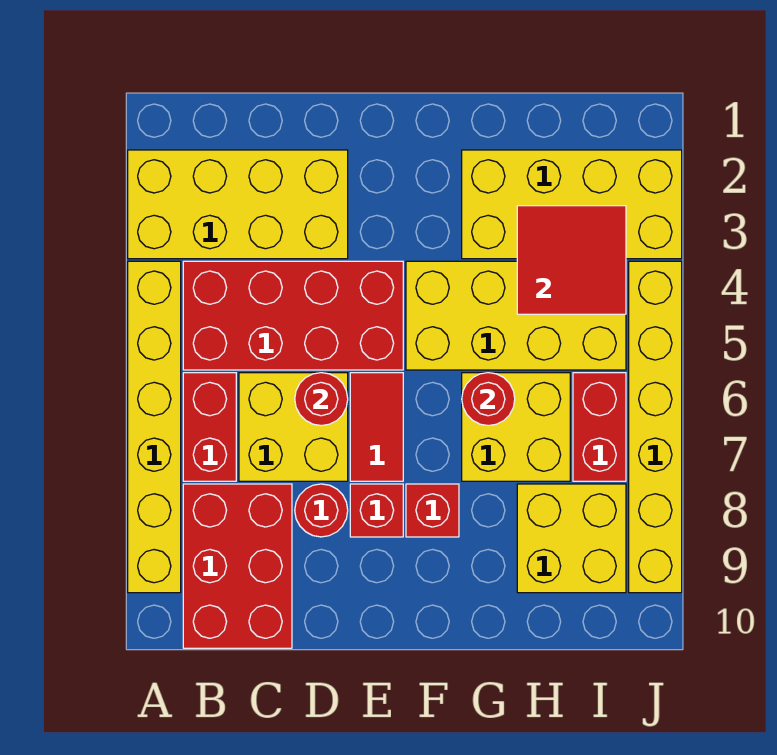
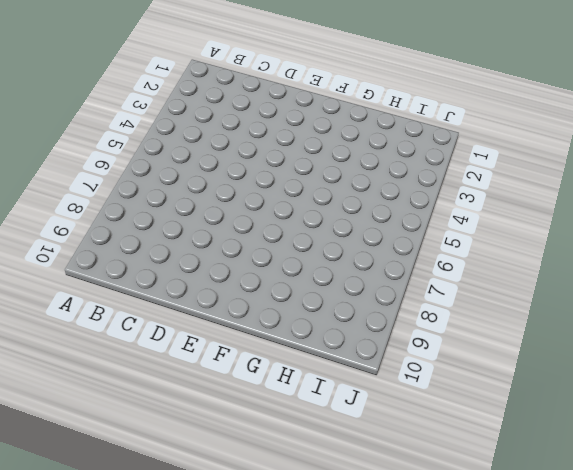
none -> yellow 2x4 brick [128,150,348,259]
none -> yellow 1x6 brick [128,261,181,593]
none -> red 2x4 brick [183,261,403,370]

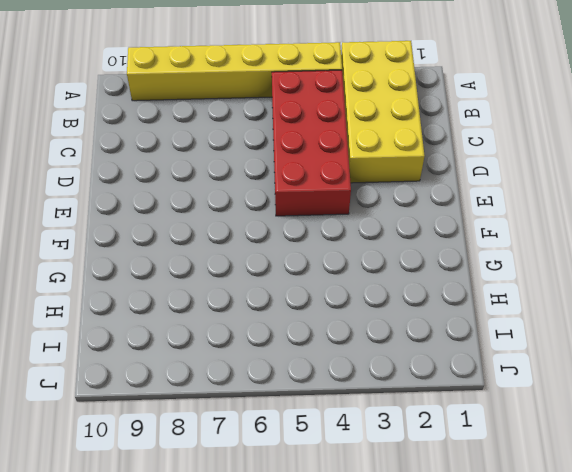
none -> red 1x2 brick [183,373,236,481]
none -> red 2x3 brick [183,484,292,648]
none -> yellow 2x2 brick [239,373,348,481]

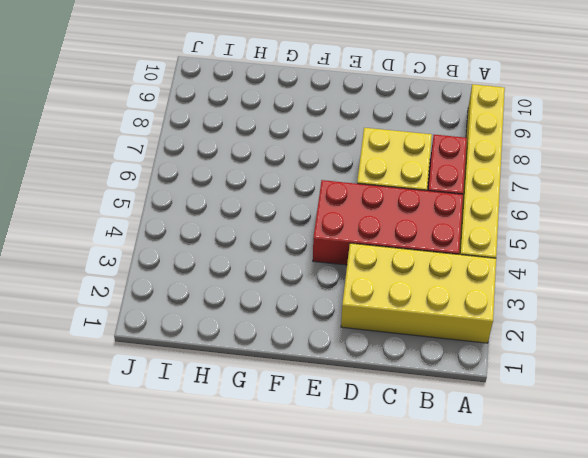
none -> red 2x3 brick [183,484,292,648]
none -> red 1x1 round brick [295,484,348,537]
none -> red 1x2 tile [350,373,403,481]

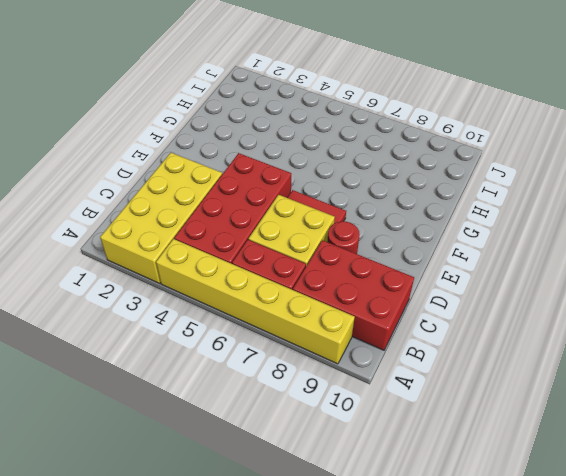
none -> red 1x1 brick [350,484,403,537]
none -> yellow 2x4 brick [406,261,626,370]
none -> red 1x1 brick [406,484,459,537]

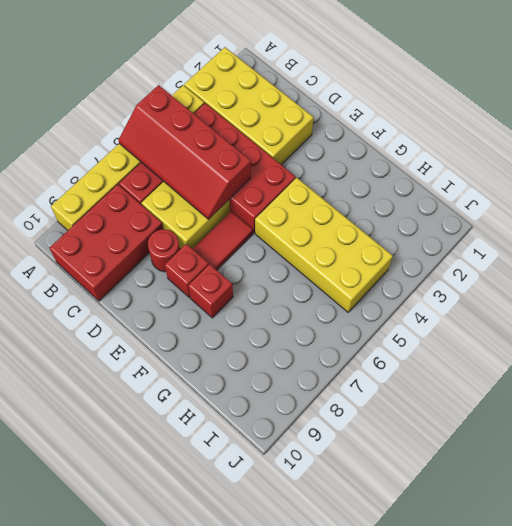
red 2x4 slope [118,85,251,220] -> red 1x1 round brick [295,373,348,426]
none -> yellow 2x4 brick [462,150,682,259]
none -> yellow 2x2 brick [462,373,570,481]
none -> yellow 2x2 brick [517,484,626,593]

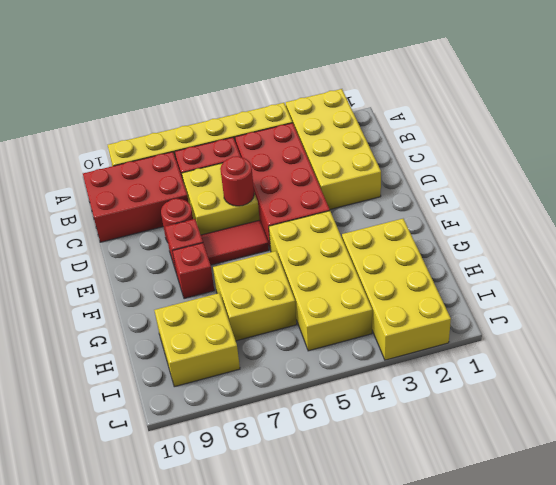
none -> red 1x2 brick [573,373,626,481]
none -> yellow 1x6 brick [629,261,682,593]
none -> red 1x1 round brick [462,373,515,426]

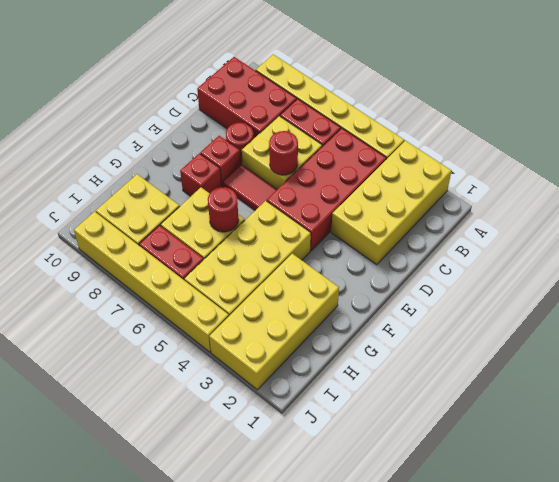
none -> red 2x2 tile [517,206,626,314]

